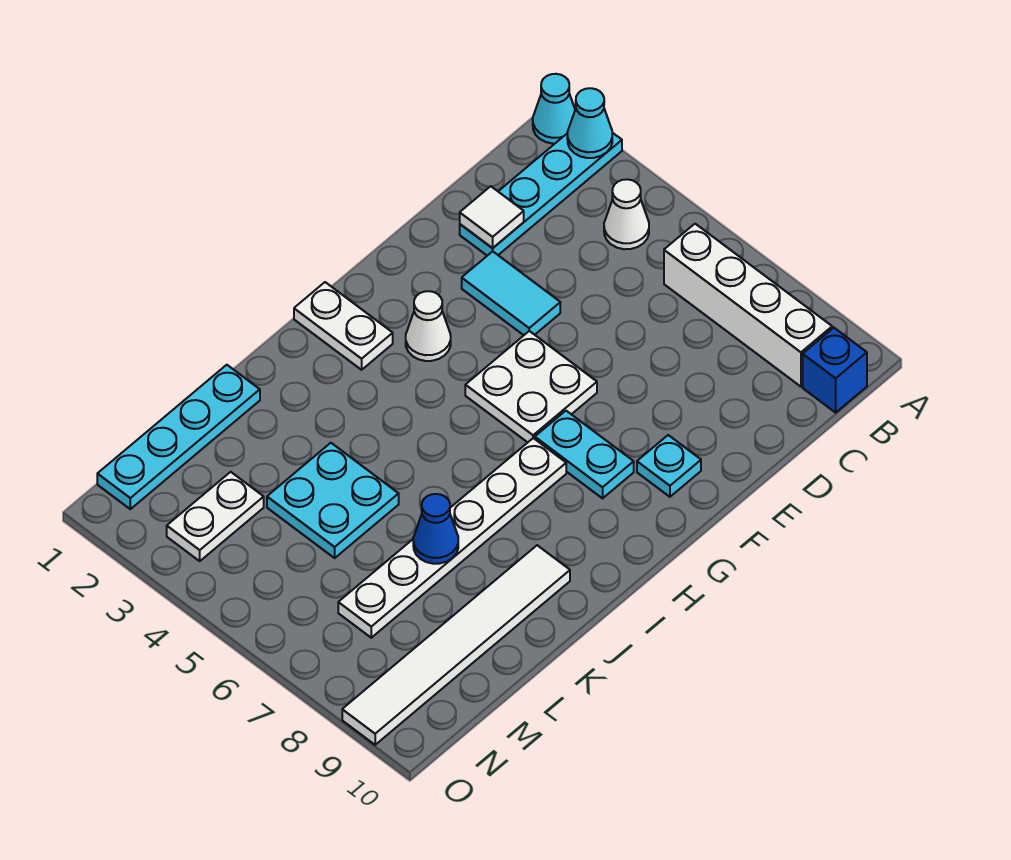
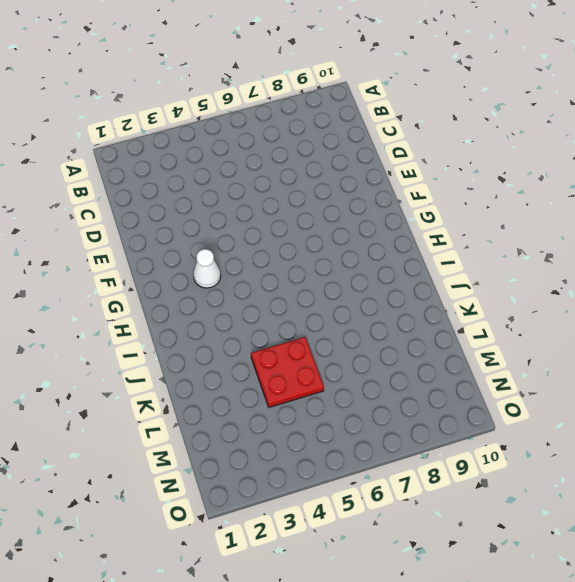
red 2x2 plate [251,337,324,407] -> cyan 2x2 plate [267,443,399,558]
none -> cyan 1x1 cone [533,74,575,144]
none -> cyan 1x4 plate [460,133,622,256]
none -> white 1x1 cone [604,179,649,249]

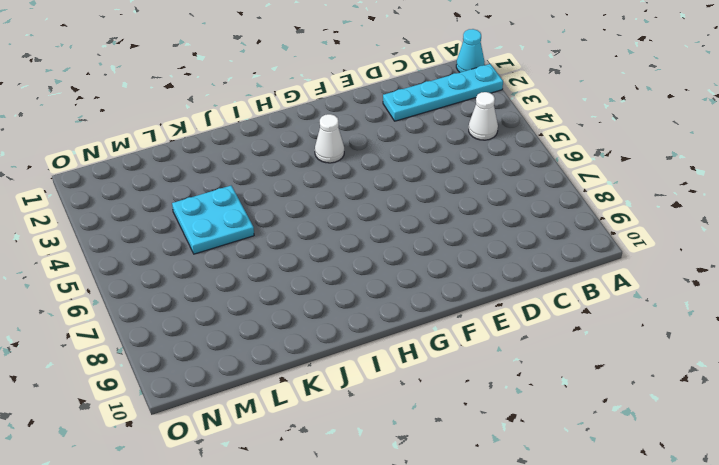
none -> white 1x4 brick [664,224,832,387]
none -> blue 1x1 brick [803,328,867,413]
none -> cyan 1x2 tile [462,251,560,335]

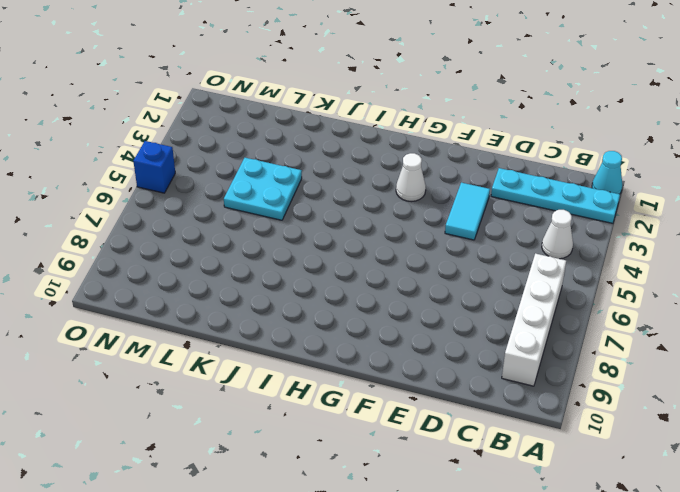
blue 1x1 brick [133,141,175,193] -> blue 1x1 brick moved to [803,328,867,413]
none -> white 2x2 plate [465,331,597,442]
none -> cyan 1x1 plate [637,435,701,497]
none -> cyan 1x2 plate [535,411,634,498]

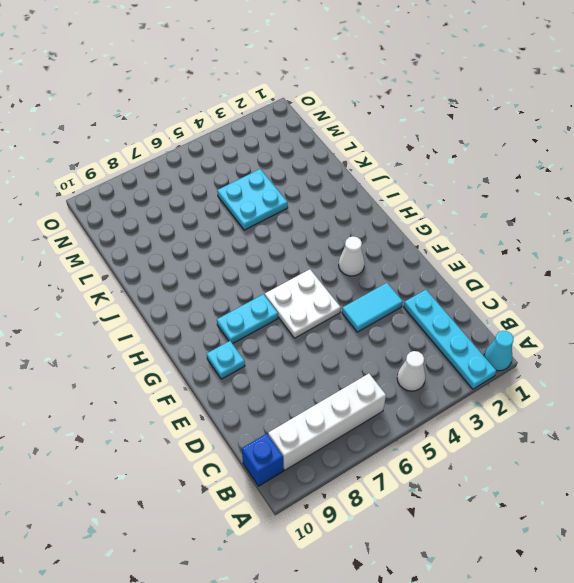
none -> white 1x2 plate [294,282,393,370]
none -> white 1x6 plate [338,438,566,638]
none -> white 1x6 tile [342,545,570,745]

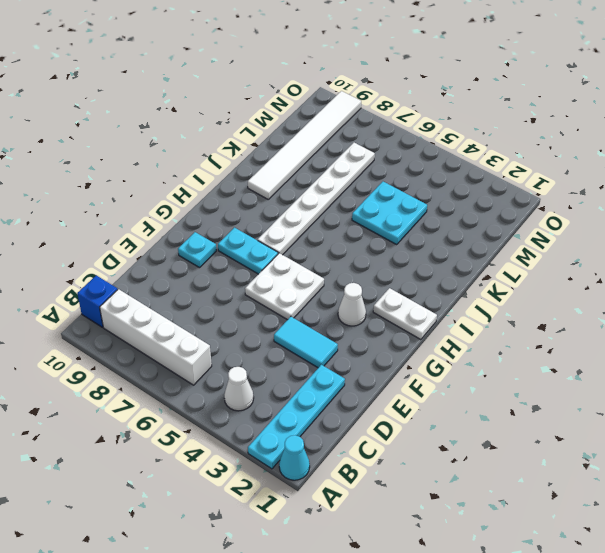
none -> cyan 1x4 plate [97,365,260,509]
none -> white 1x2 plate [167,472,264,561]
none -> cyan 1x1 cone [567,88,612,158]

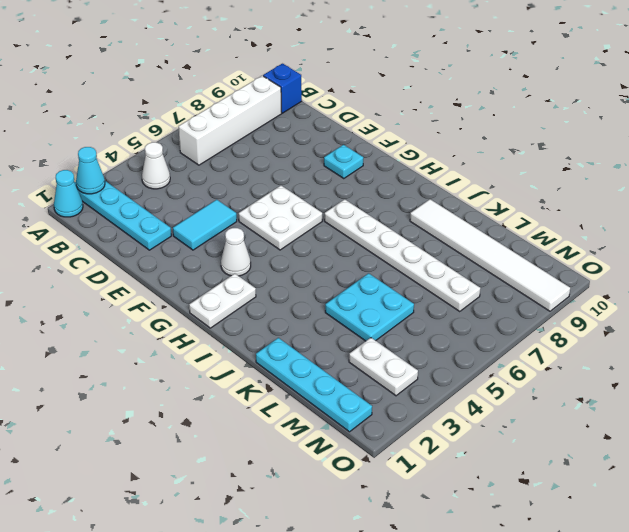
none -> cyan 1x2 plate [535,411,634,498]
none -> white 1x1 tile [460,186,524,248]
none -> blue 1x1 cone [413,494,458,564]

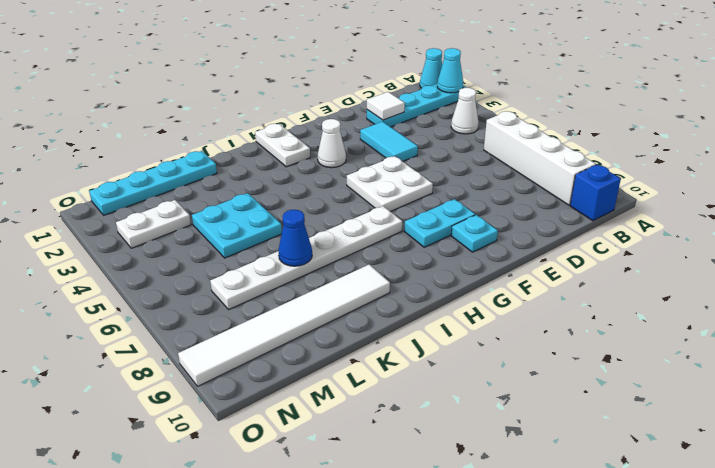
cyan 1x2 plate [404,199,475,247] -> cyan 1x2 plate turned to [535,411,634,498]

